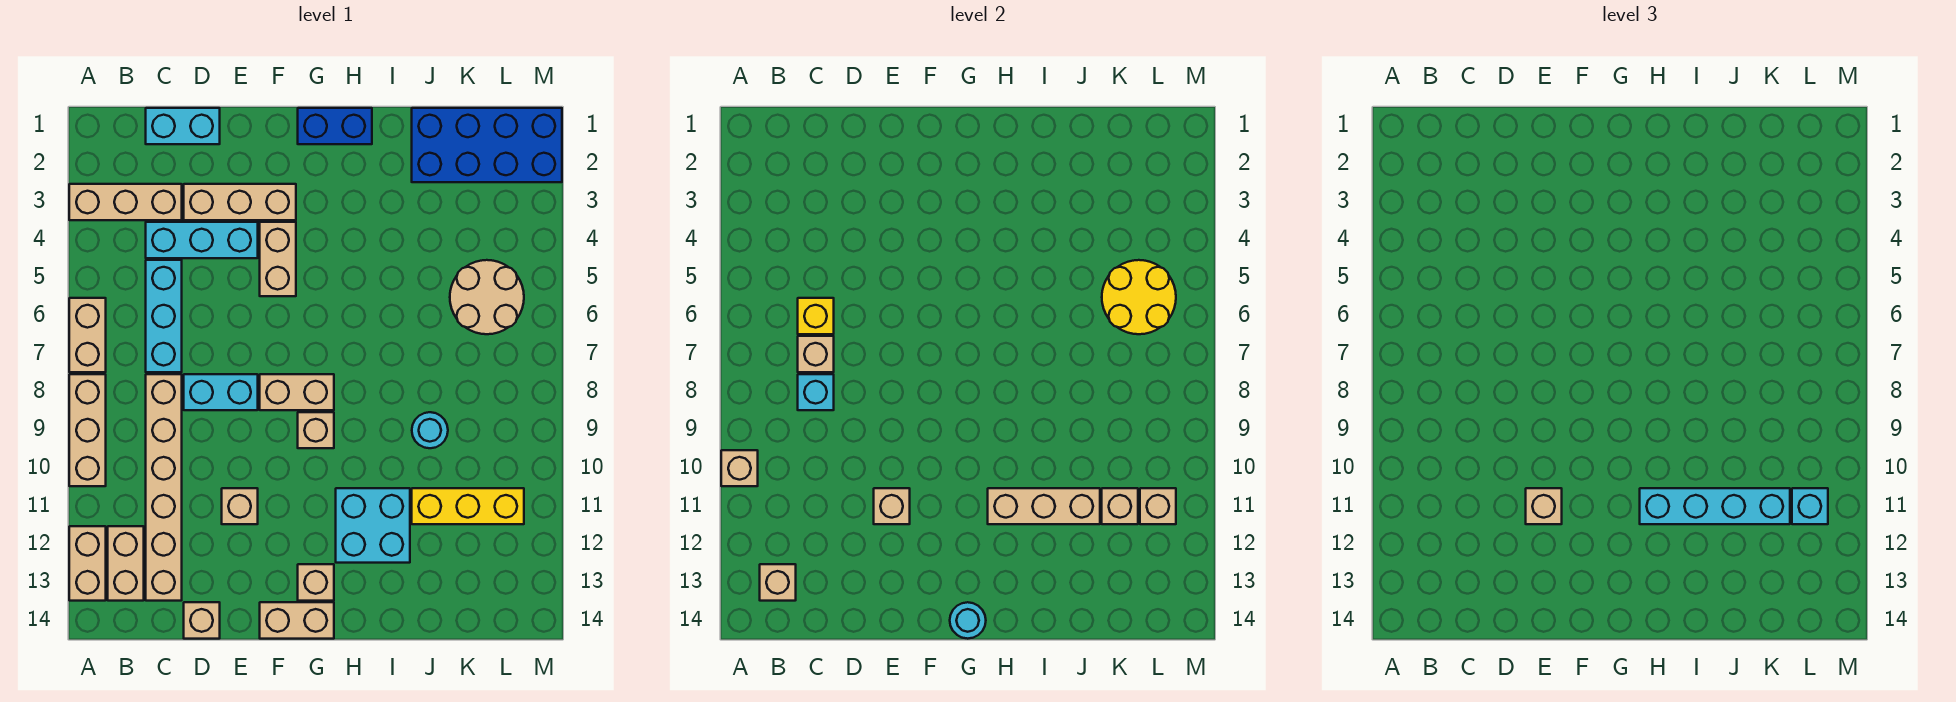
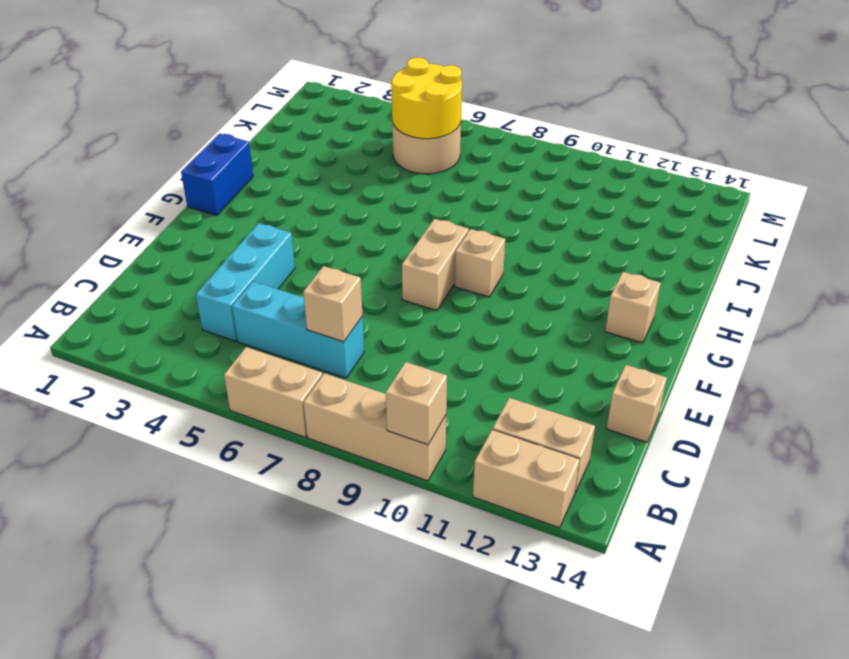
none -> tan 1x3 brick [69,184,182,220]
none -> cyan 1x2 brick [146,108,220,144]
none -> tan 1x6 brick [146,374,182,601]
none -> tan 1x3 brick [184,184,296,220]

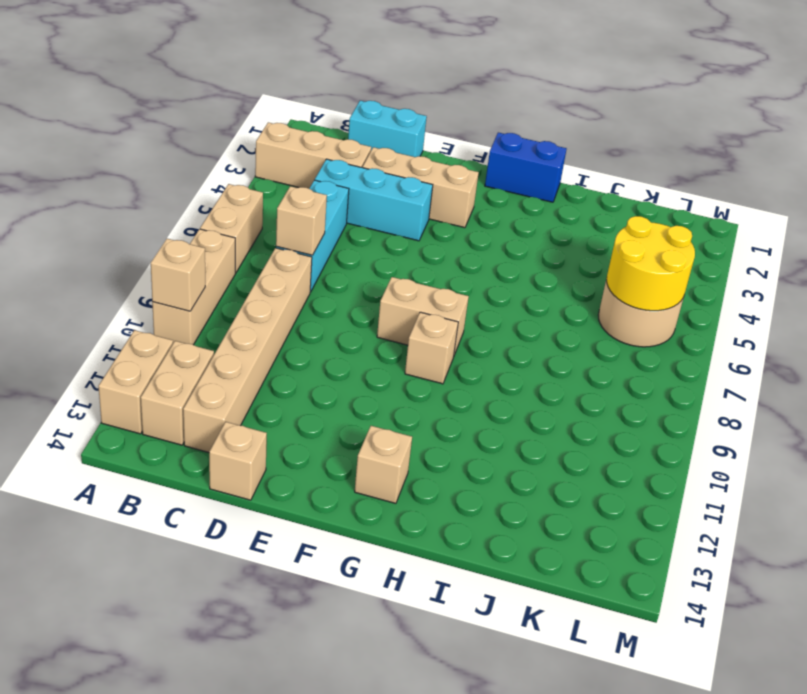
none -> cyan 1x2 brick [184,374,258,410]
none -> tan 1x1 brick [222,488,258,524]
none -> tan 1x2 brick [260,222,296,296]
none -> tan 1x2 brick [260,602,334,639]

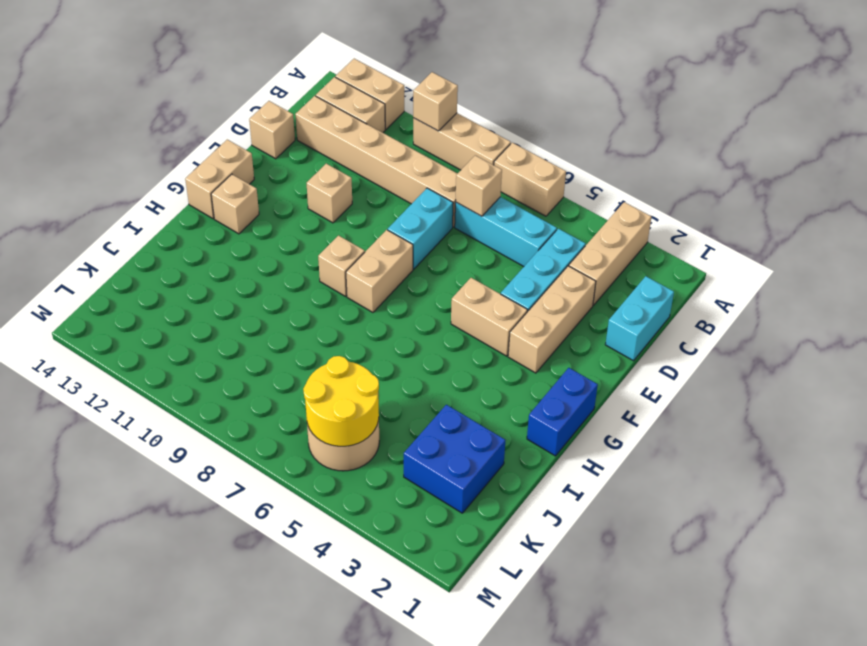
blue 2x2 brick [404,405,505,513] -> blue 2x4 brick [412,108,562,182]
none -> cyan 2x2 brick [336,488,410,563]
none -> cyan 1x1 round brick [412,412,448,448]
none -> yellow 1x3 brick [412,488,524,524]
none -> tan 1x1 brick [760,564,796,601]

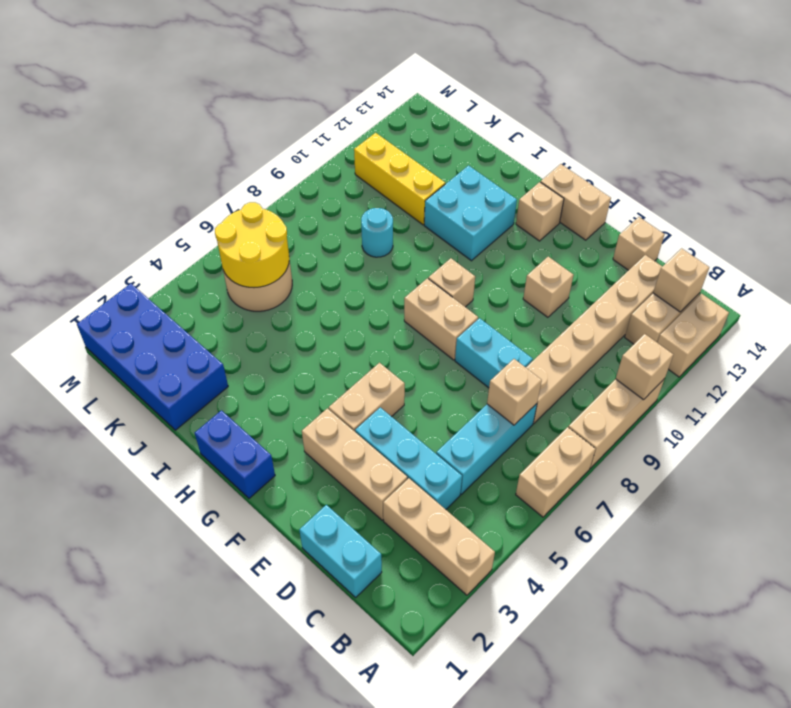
none -> yellow 1x1 brick [798,298,834,334]
none -> cyan 1x1 brick [798,374,834,410]
none -> tan 1x1 brick [874,488,910,524]
none -> cyan 1x1 round brick [950,602,986,639]

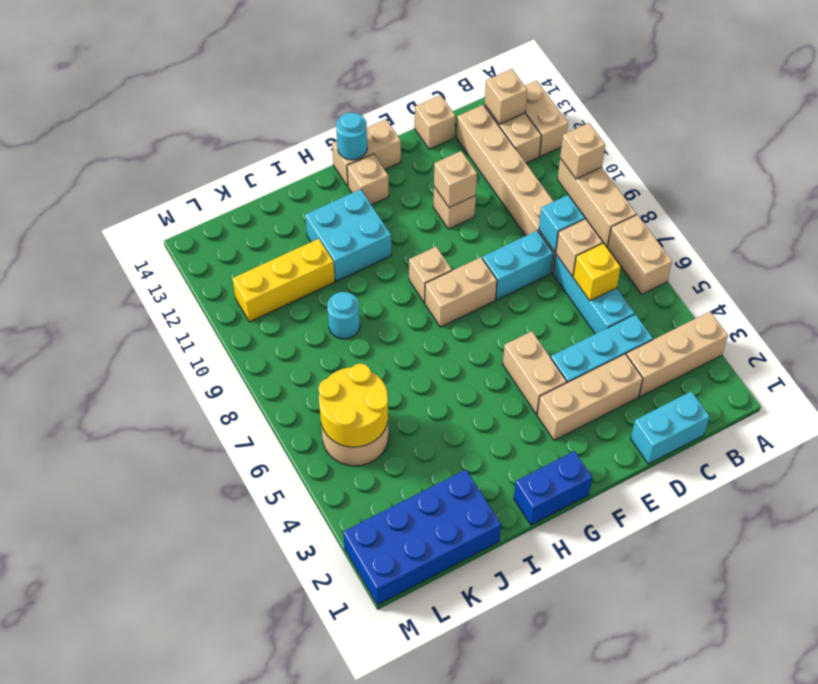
none -> tan 1x3 brick [988,488,1100,524]
none -> tan 1x1 brick [1102,488,1138,524]
none -> tan 1x1 brick [1140,488,1176,524]
none -> tan 1x1 brick [1526,488,1562,524]

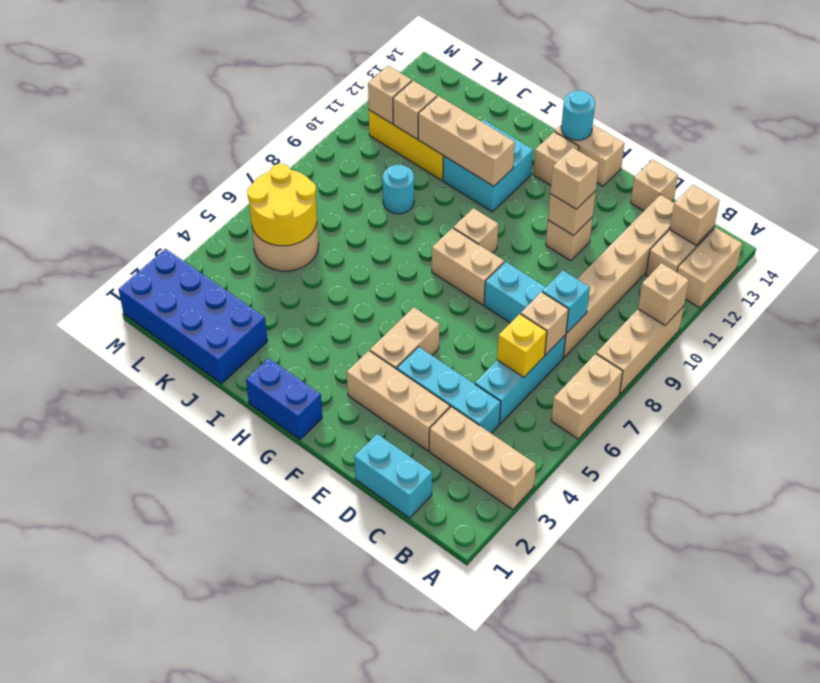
none -> cyan 1x4 brick [1640,488,1790,524]
none -> cyan 1x1 brick [1792,488,1828,524]

